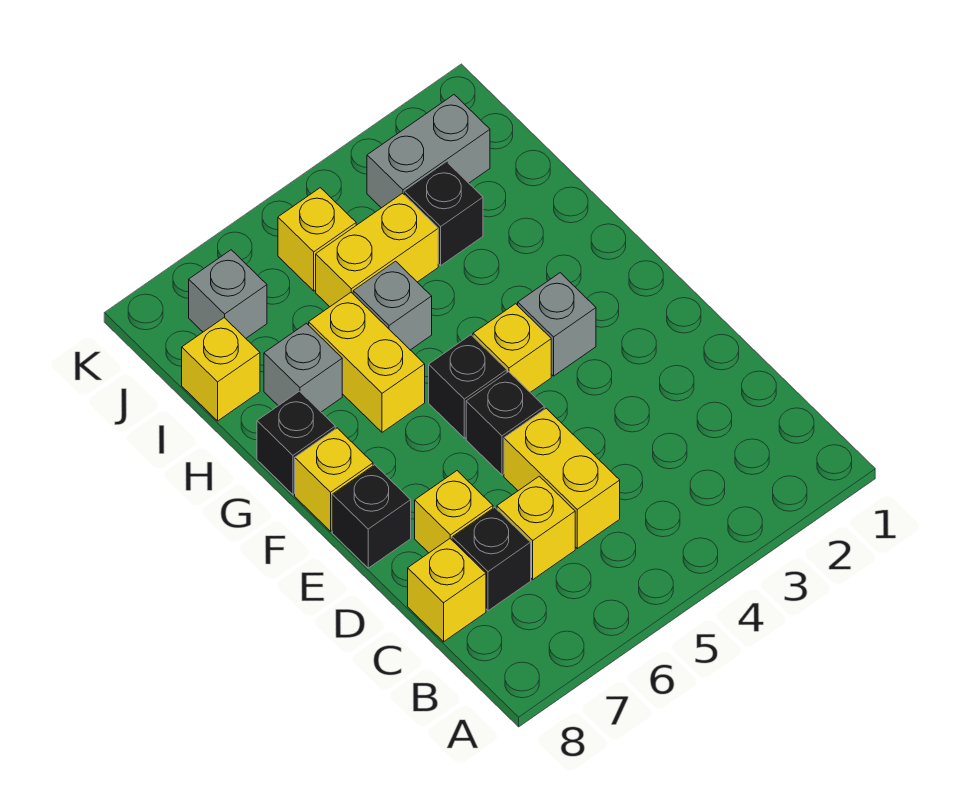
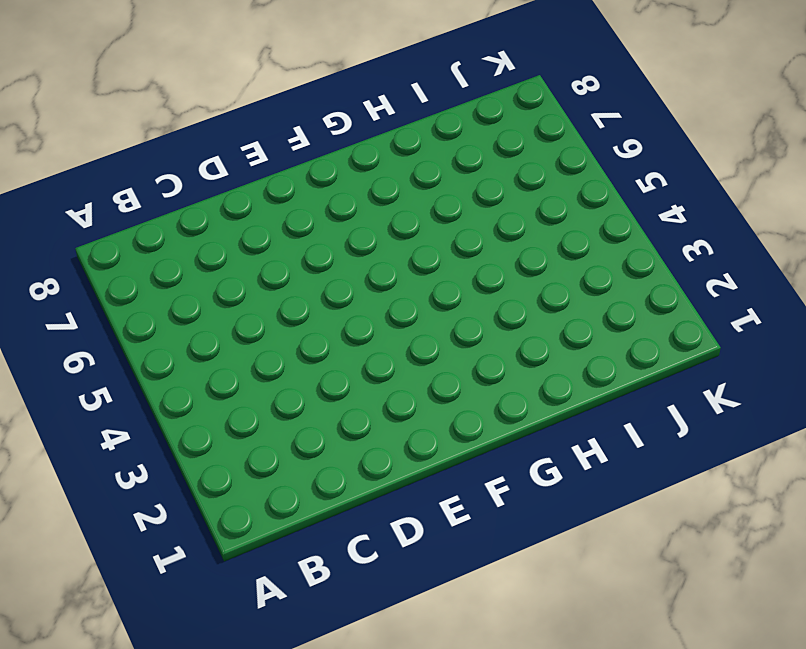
none -> yellow 1x2 brick [504,408,620,548]
none -> yellow 1x1 brick [497,476,575,580]
none -> black 1x1 brick [452,507,531,611]

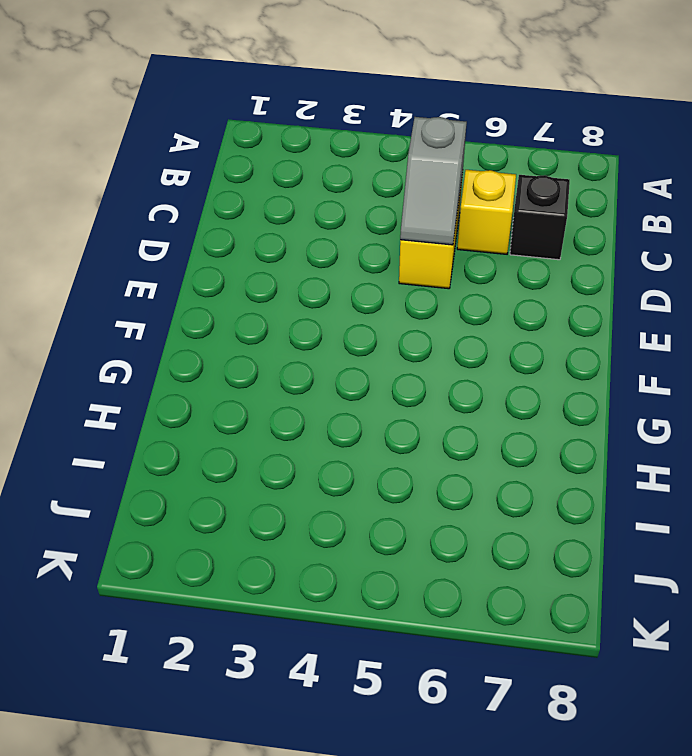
grey 1x2 slope [400,117,467,245] -> none
none -> yellow 1x1 brick [408,539,486,642]
none -> yellow 1x1 brick [415,471,493,553]
none -> black 1x1 brick [466,372,544,475]

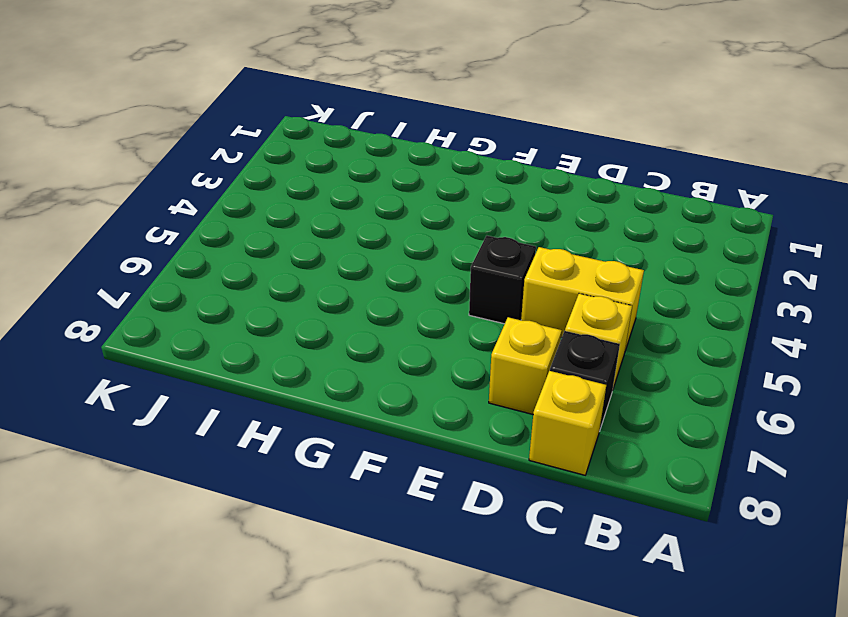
none -> black 1x1 brick [332,465,411,568]
none -> grey 1x1 brick [518,273,596,376]
none -> yellow 1x1 brick [473,304,551,392]

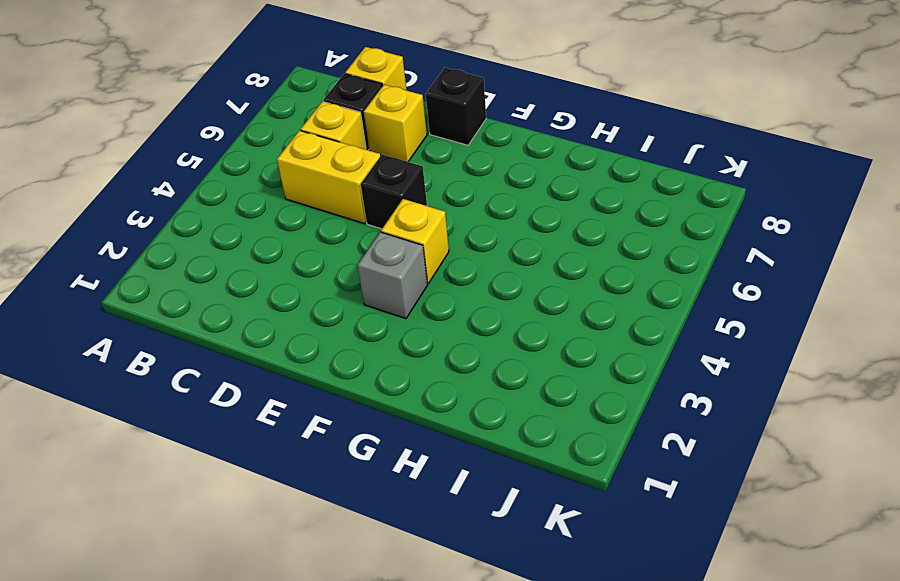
none -> black 1x1 brick [429,335,507,438]
none -> yellow 1x1 brick [295,428,373,531]
none -> yellow 1x2 brick [309,293,425,432]

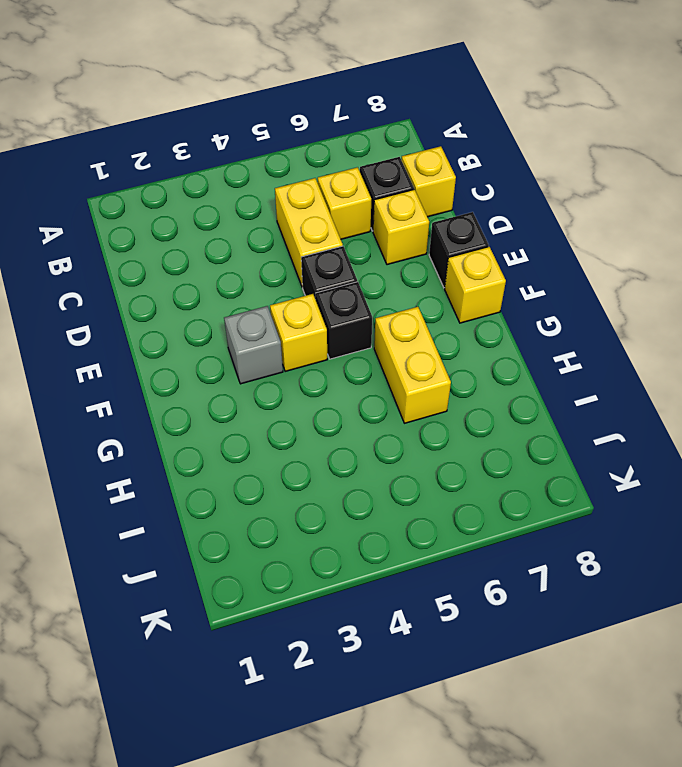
none -> black 1x1 brick [257,391,335,494]
none -> grey 1x1 brick [353,261,432,350]
none -> grey 1x1 brick [264,323,342,412]

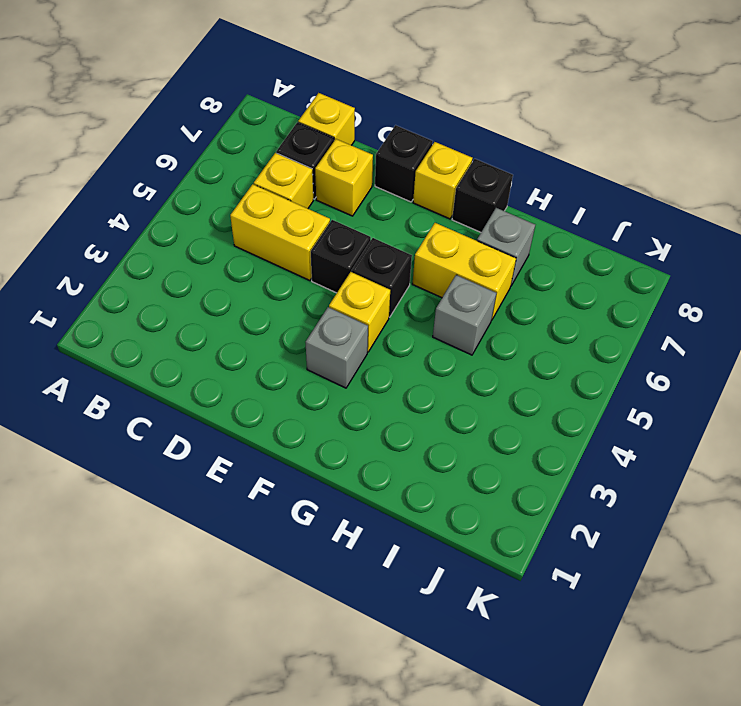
none -> black 1x1 brick [405,162,483,265]
none -> yellow 1x2 brick [316,193,438,307]
none -> yellow 1x1 brick [182,318,260,421]

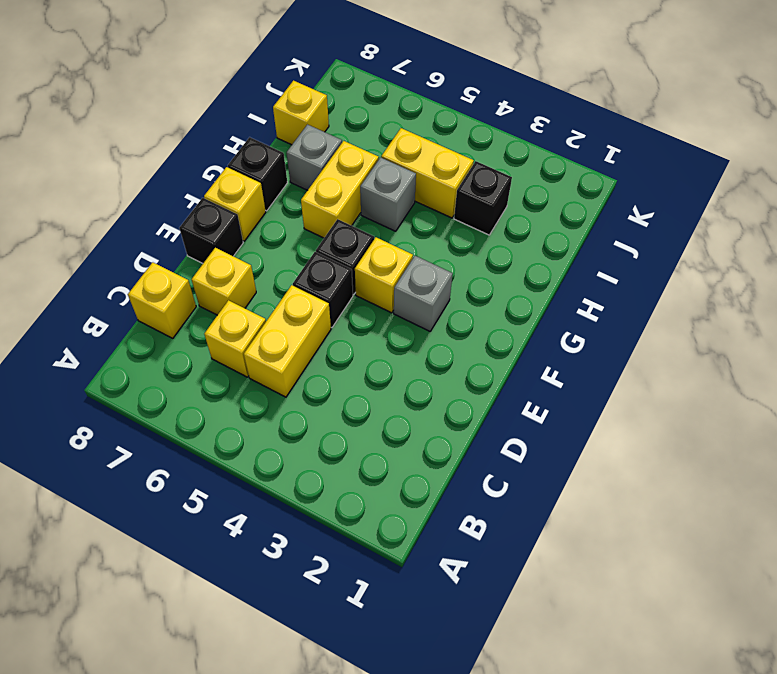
none -> black 1x1 brick [452,507,531,611]
none -> grey 1x2 brick [367,95,490,208]
none -> yellow 1x1 brick [278,188,356,291]

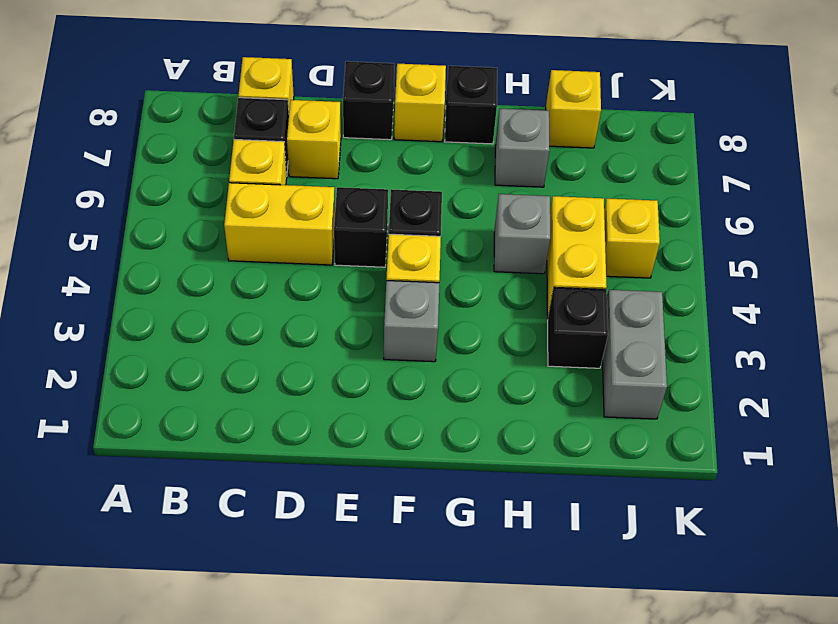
none -> yellow 1x2 brick [309,293,425,432]
none -> grey 1x1 brick [189,250,267,338]

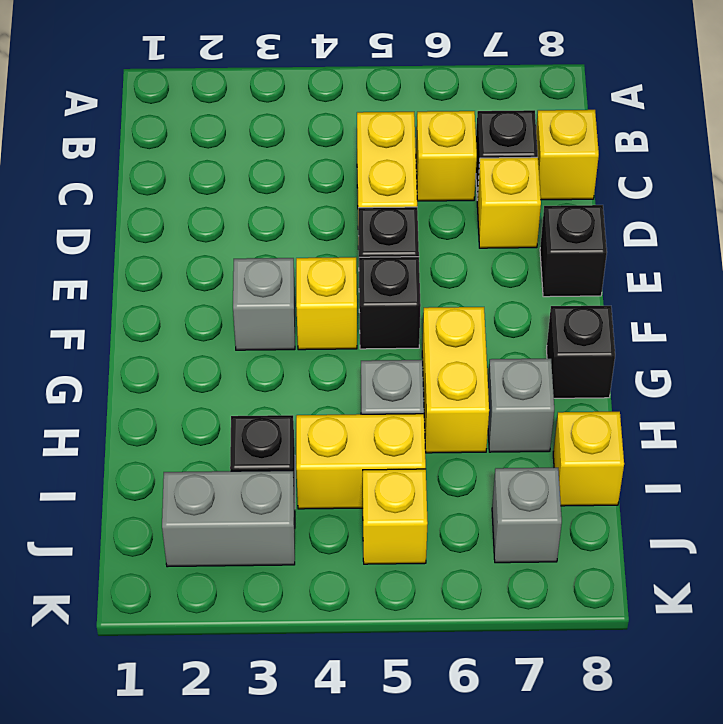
none -> yellow 1x1 brick [295,428,373,531]

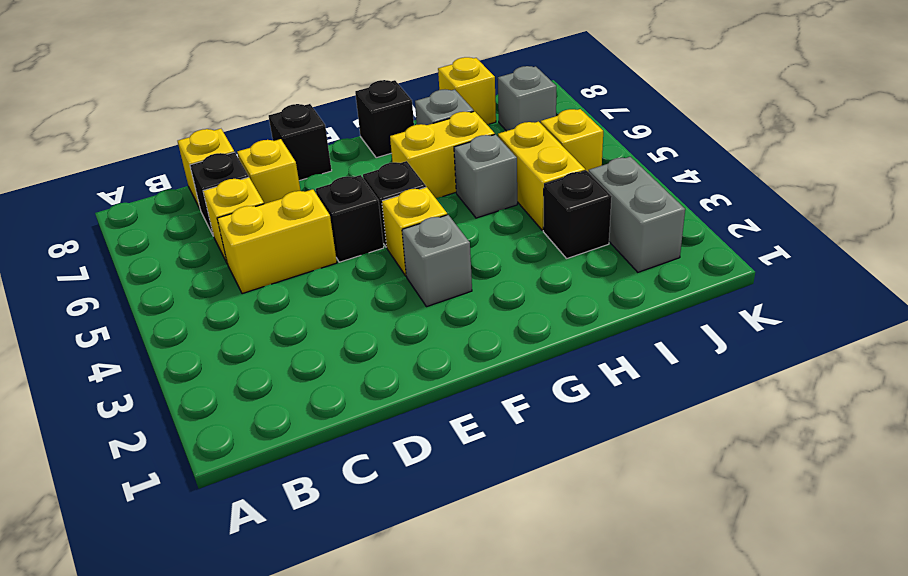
none -> yellow 1x1 brick [295,428,373,531]

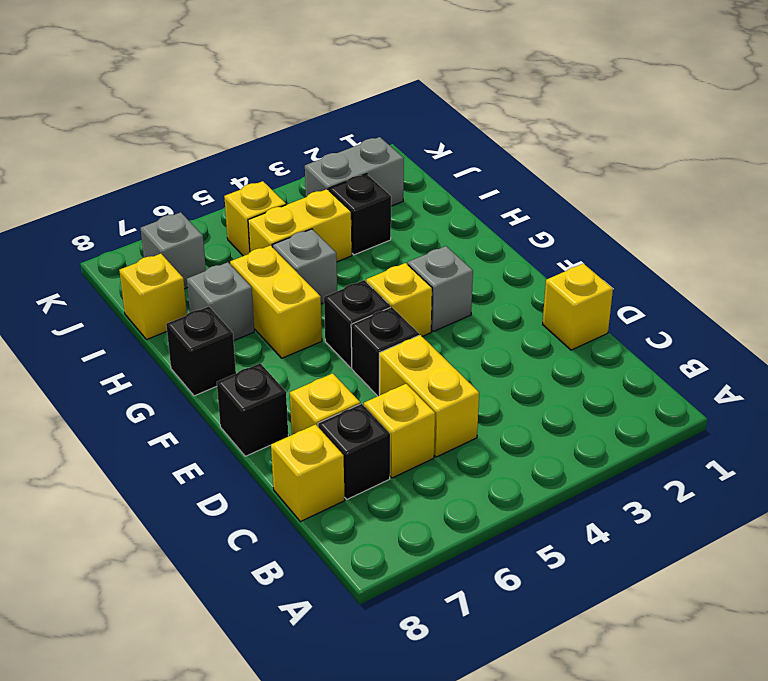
yellow 1x1 brick [543,263,613,350] -> yellow 1x1 brick moved to [295,428,373,531]

